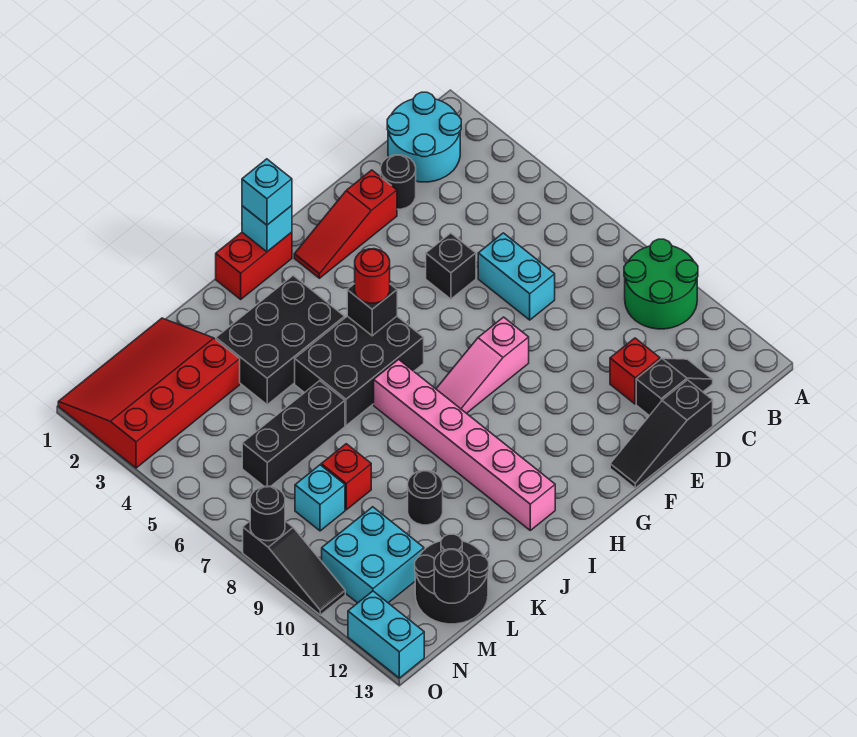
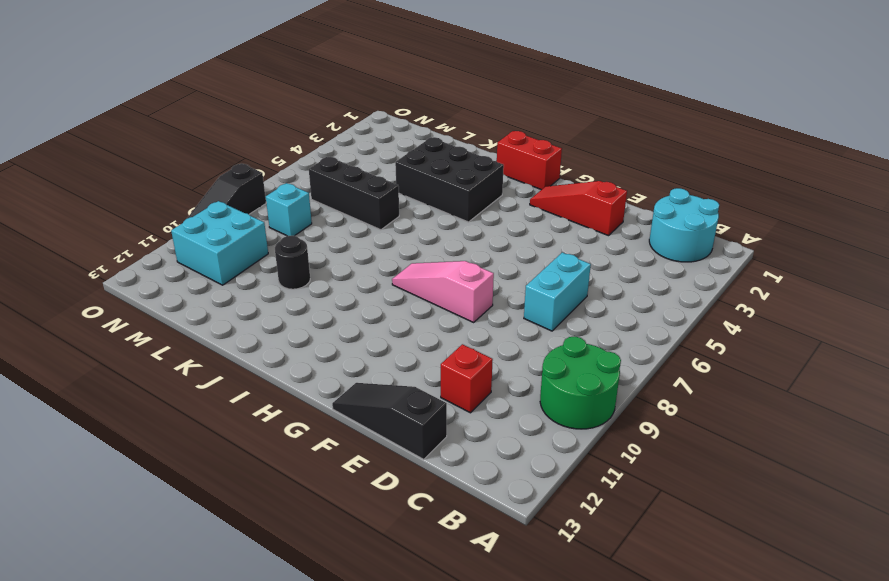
none -> black 1x2 slope [636,358,713,416]
none -> black 1x1 round brick [381,155,416,209]
none -> black 1x1 brick [426,233,476,299]

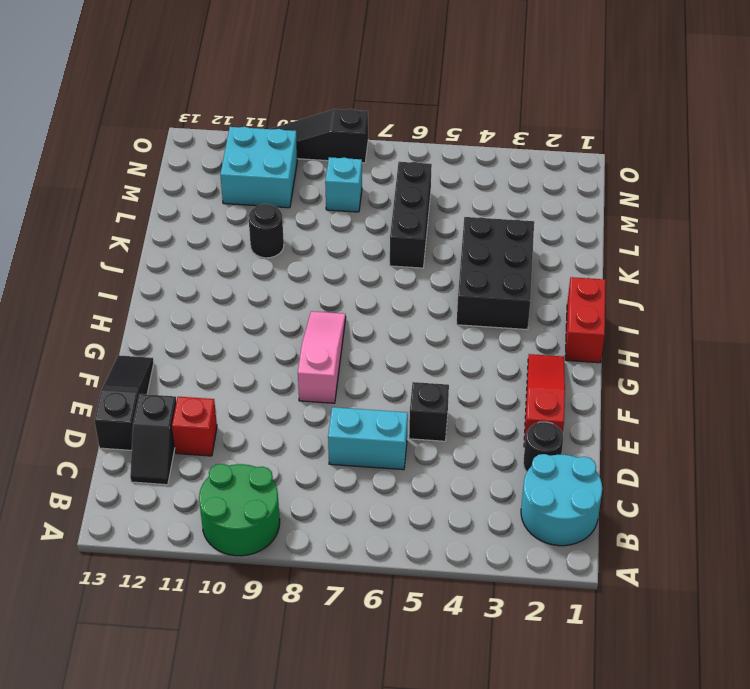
none -> black 2x3 brick [295,316,424,426]
none -> pink 1x6 brick [374,359,555,530]
none -> red 3x4 slope [58,318,240,468]

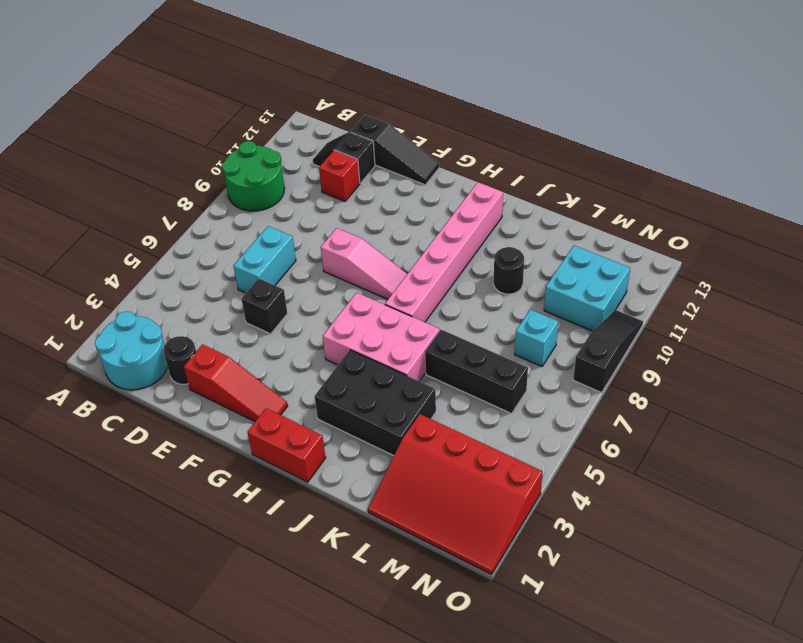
pink 2x3 brick [323,293,440,381] -> black 2x3 brick [295,316,424,426]
none -> red 1x1 brick [321,444,371,510]
none -> black 2x2 round brick [415,534,489,624]
none -> cyan 1x2 brick [348,591,424,678]

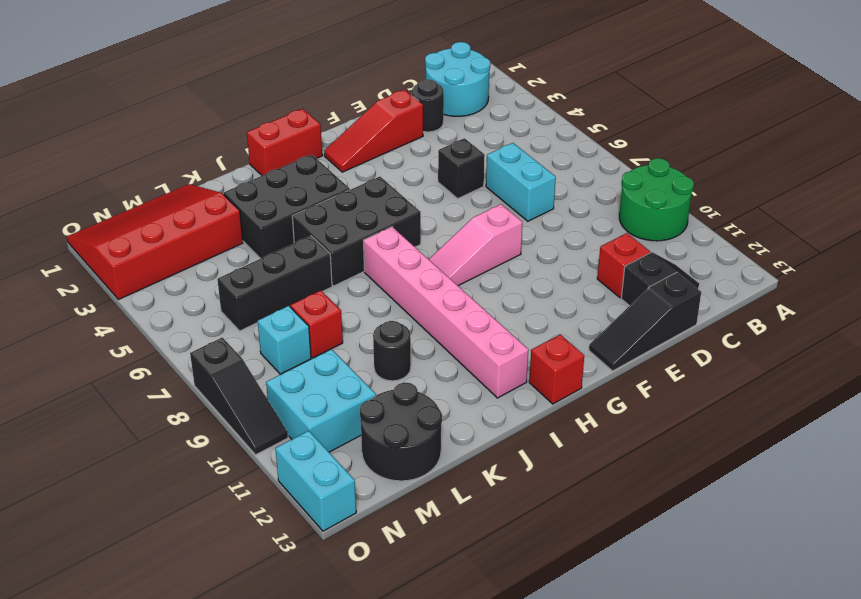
red 1x1 brick [529,334,584,404] -> none
none -> cyan 1x1 brick [242,206,292,252]
none -> black 1x1 brick [347,284,397,336]
none -> black 1x1 round brick [434,549,469,603]

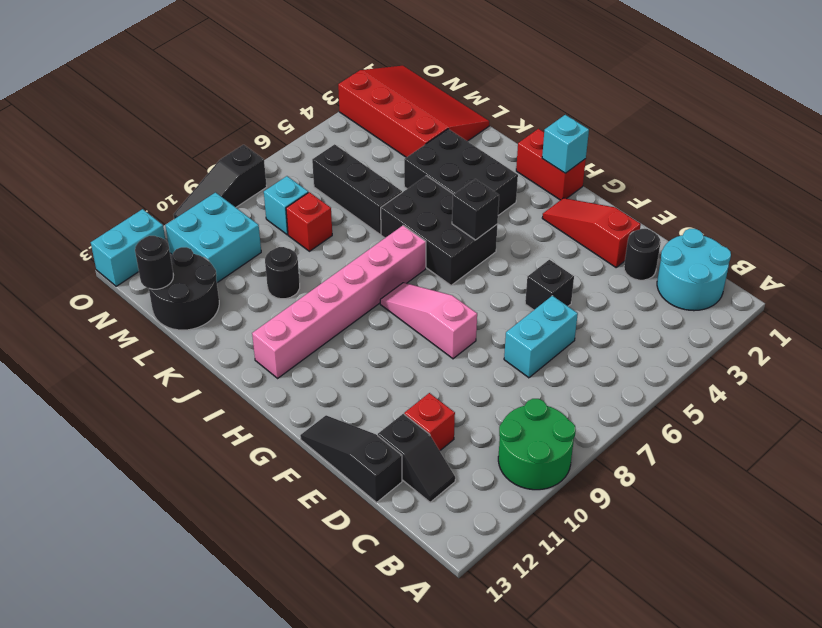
none -> black 1x1 round brick [250,486,285,541]
none -> cyan 1x1 brick [242,159,292,225]
none -> red 1x1 round brick [355,249,390,303]

